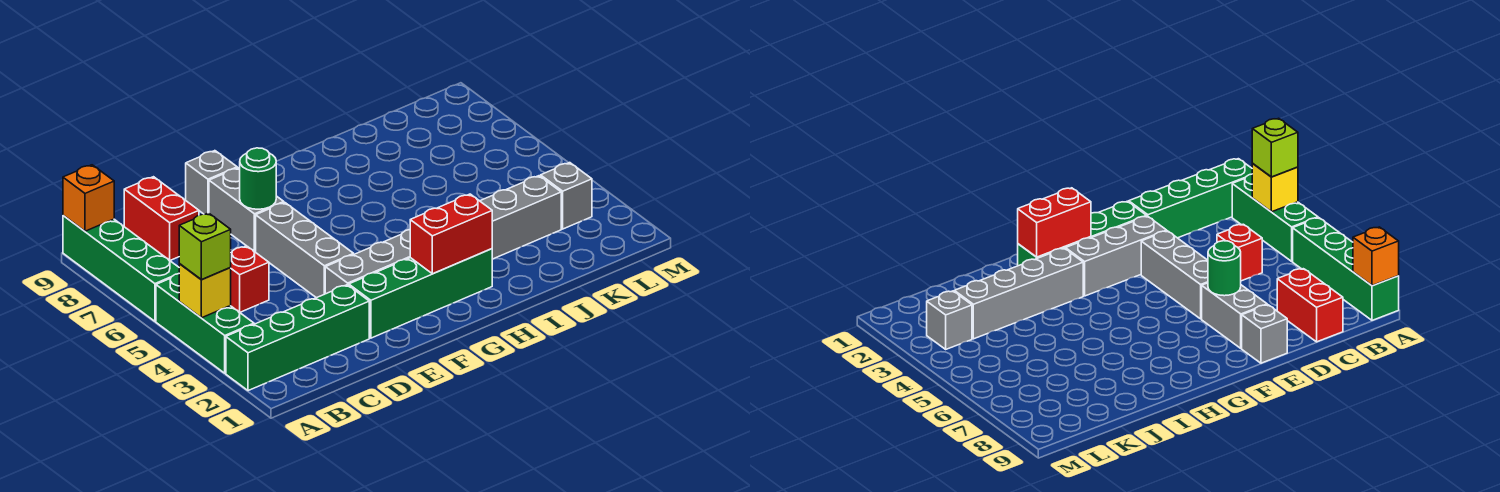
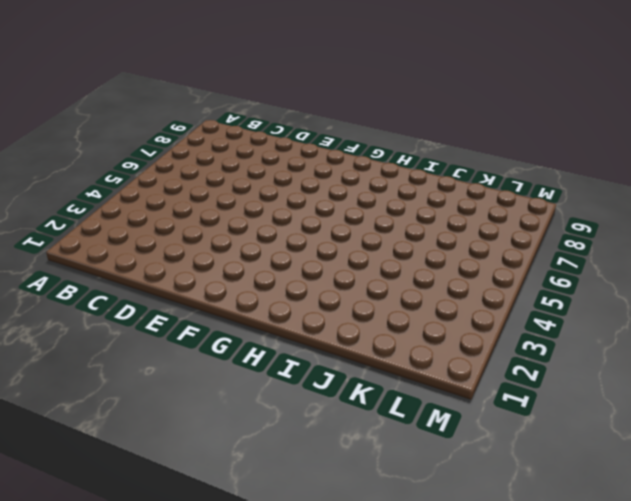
none -> green 1x4 brick [226,285,369,391]
none -> green 1x3 brick [156,274,254,373]
none -> green 1x4 brick [63,216,179,321]

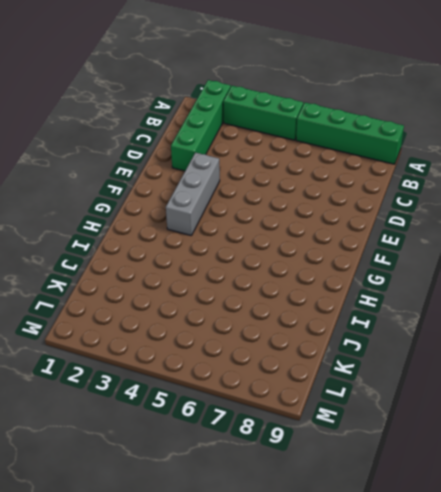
none -> red 1x1 brick [231,246,269,312]
none -> red 1x2 brick [124,177,199,260]
none -> green 1x4 brick [349,249,492,338]

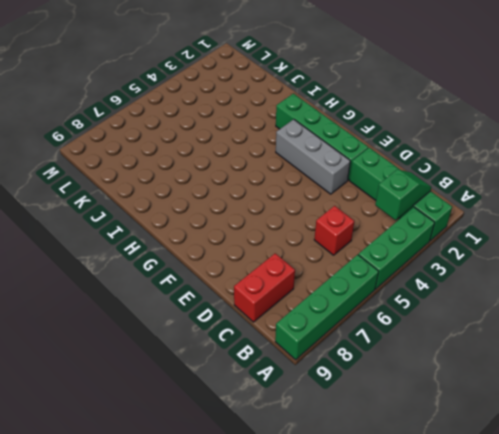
green 1x2 slope [375,169,431,220] -> none
none -> grey 1x3 brick [256,202,354,298]
none -> grey 1x2 brick [209,168,284,252]
none -> grey 1x1 brick [186,151,237,214]

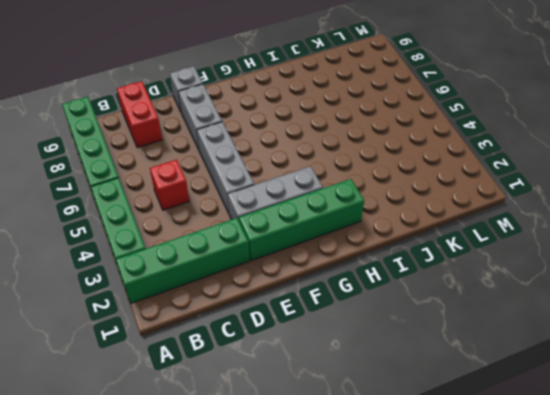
none -> grey 1x4 brick [480,176,561,259]
none -> grey 1x1 brick [541,163,592,229]
none -> yellow 1x1 brick [179,264,231,318]

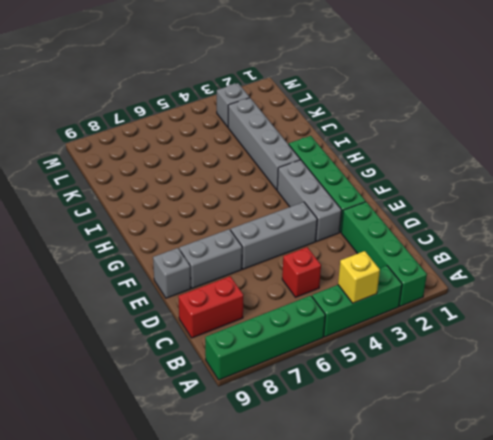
none -> orange 1x1 brick [63,165,114,231]
none -> green 1x1 round brick [240,148,276,209]
none -> red 1x2 brick [410,194,492,274]

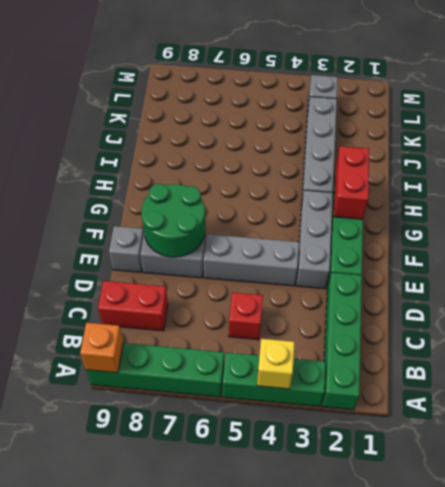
green 2x2 round brick [141,184,205,257] -> green 1x1 round brick [240,148,276,209]
none -> lime 1x1 brick [179,213,231,280]

